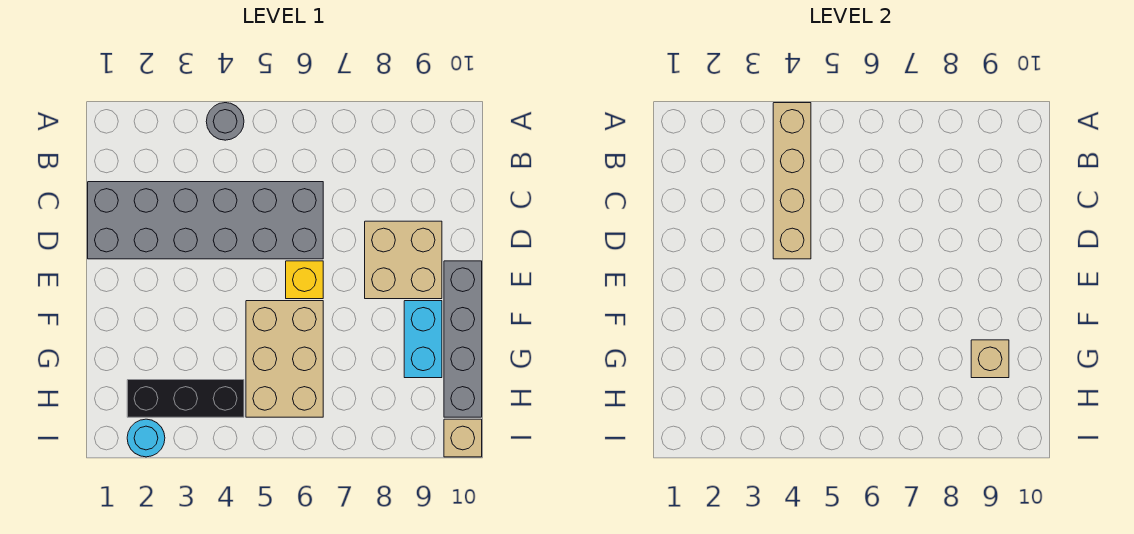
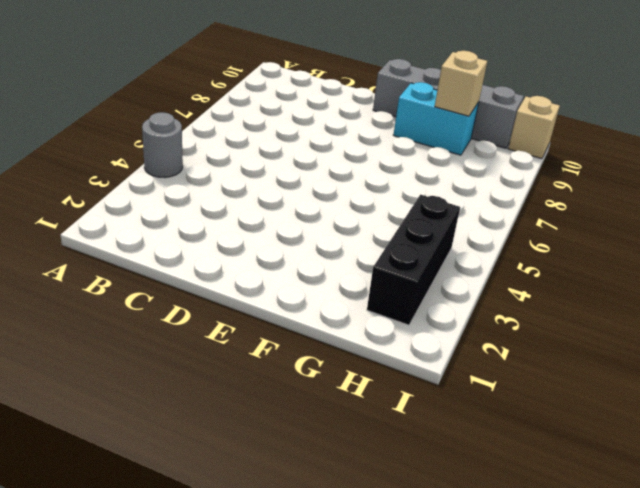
none -> grey 2x6 brick [88,182,323,259]
none -> tan 2x2 brick [365,221,442,299]
none -> yellow 1x1 brick [286,261,323,299]

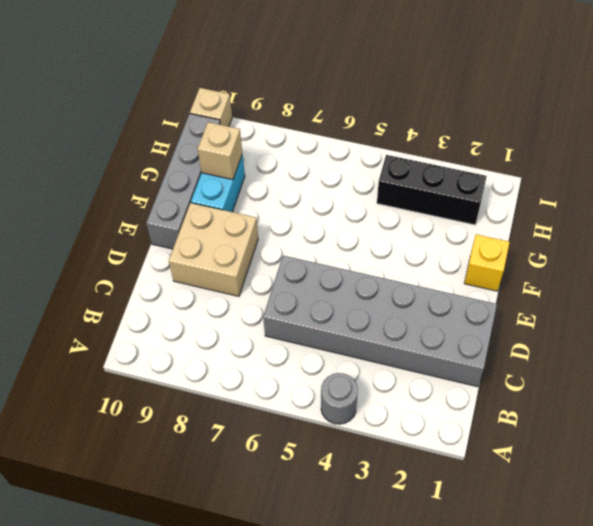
yellow 1x1 brick [464,234,510,291] -> yellow 1x1 brick moved to [286,261,323,299]
none -> tan 2x3 brick [246,301,323,417]
none -> cyan 1x1 round brick [127,419,165,457]
none -> tan 1x4 brick [773,103,811,259]

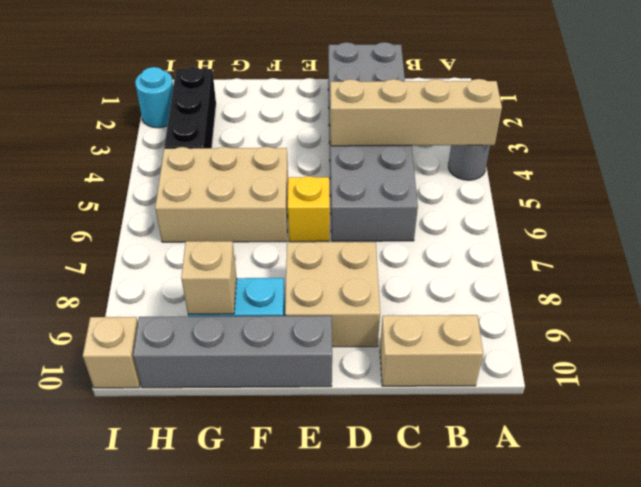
tan 1x2 brick [380,315,483,386] -> none

